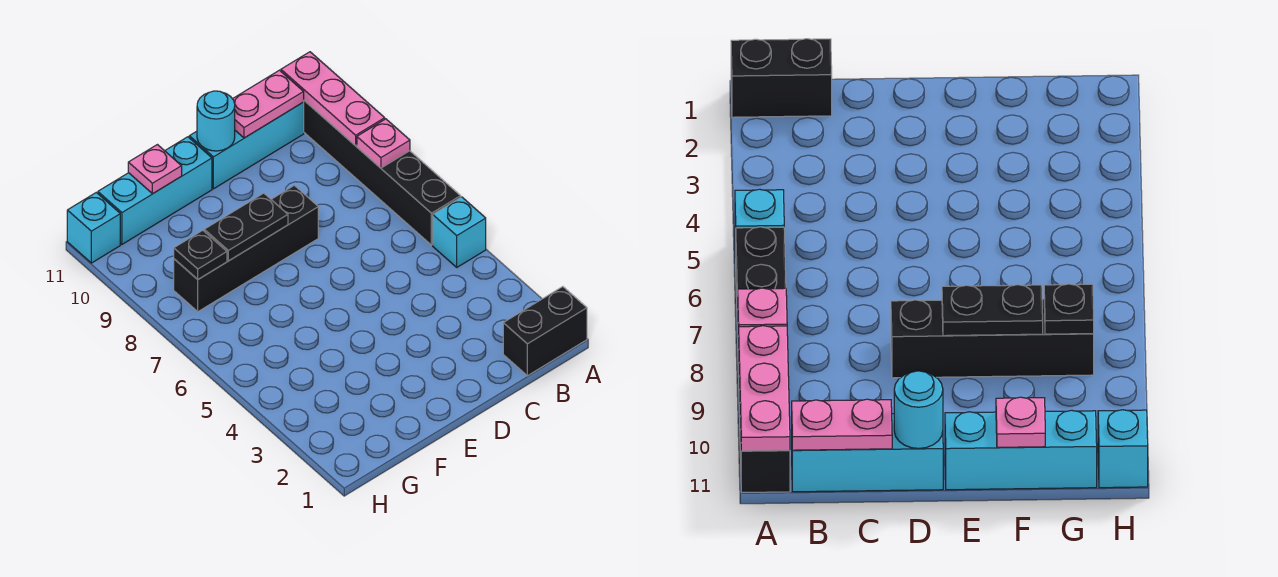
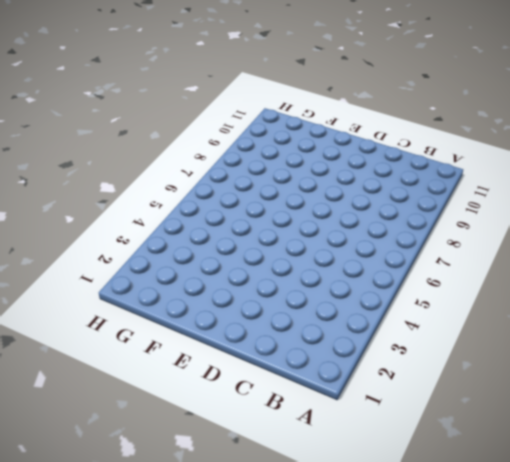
none -> black 1x2 brick [503,287,587,376]
none -> cyan 1x1 brick [433,197,486,267]
none -> black 1x6 brick [304,101,461,245]

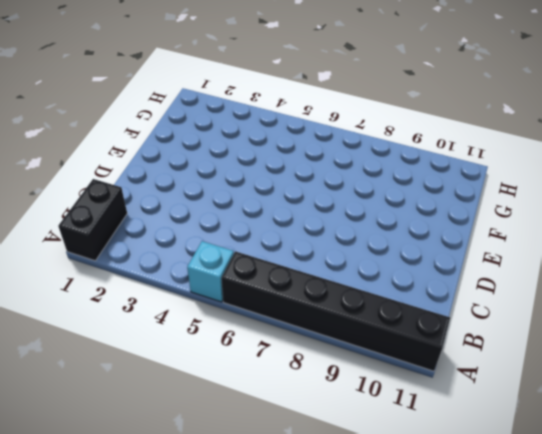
none -> cyan 1x3 brick [189,102,304,189]
none -> black 1x4 brick [174,185,318,312]
none -> cyan 1x3 brick [98,137,212,244]

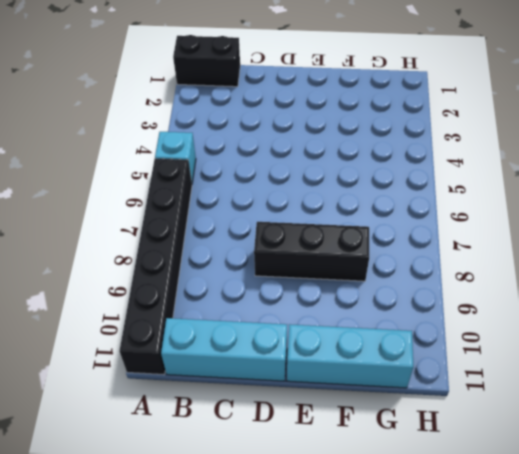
black 1x3 brick [254,222,369,281] -> black 1x4 brick [174,185,318,312]
none -> cyan 1x1 brick [67,192,120,263]
none -> pink 1x1 plate [357,119,410,168]
none -> pink 1x3 plate [281,52,385,146]

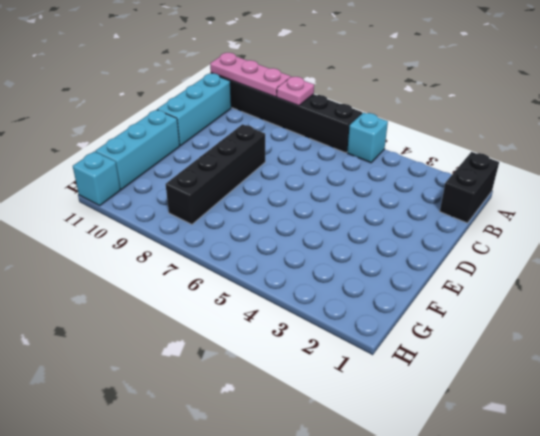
none -> pink 1x2 plate [233,70,304,138]
none -> cyan 1x1 round brick [197,91,235,151]
none -> black 1x2 plate [204,193,288,261]

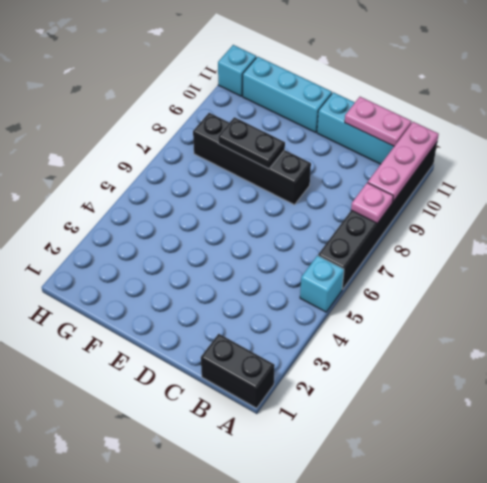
none -> cyan 1x1 round brick [197,91,235,151]
none -> pink 1x1 plate [128,145,182,194]
none -> black 1x1 plate [174,230,227,279]

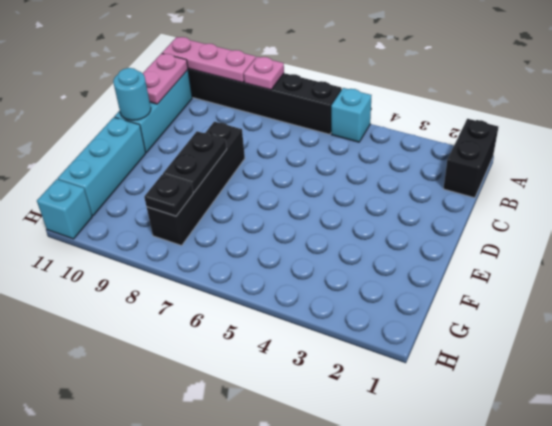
none -> pink 1x1 plate [128,145,182,194]

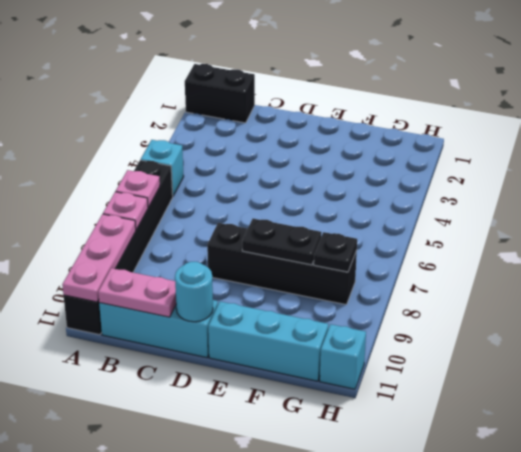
pink 1x1 plate [116,170,160,208] -> pink 1x1 plate moved to [128,145,182,194]

